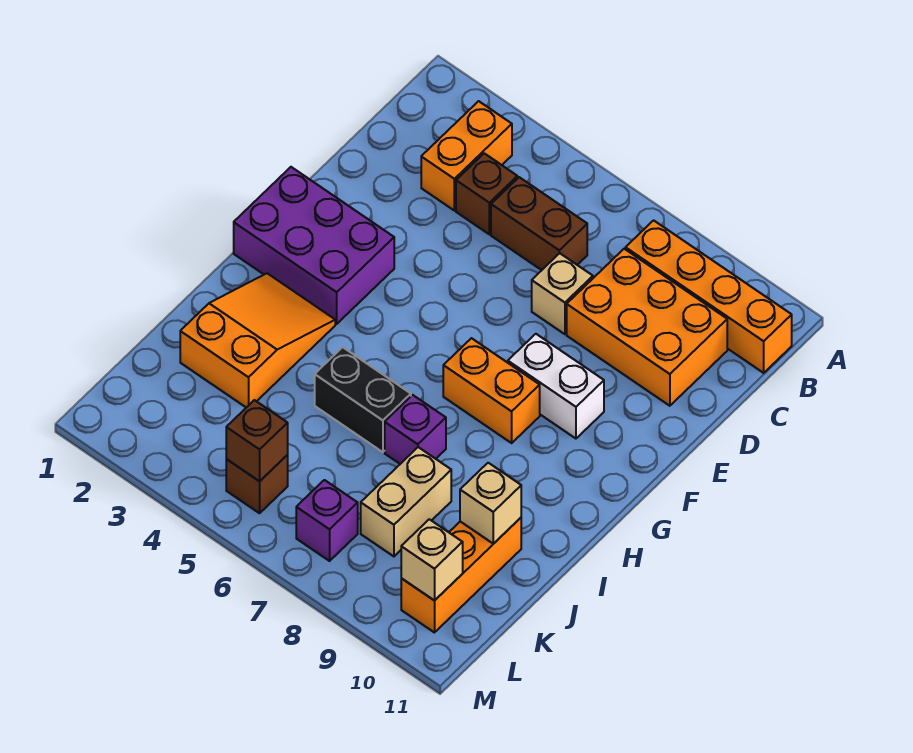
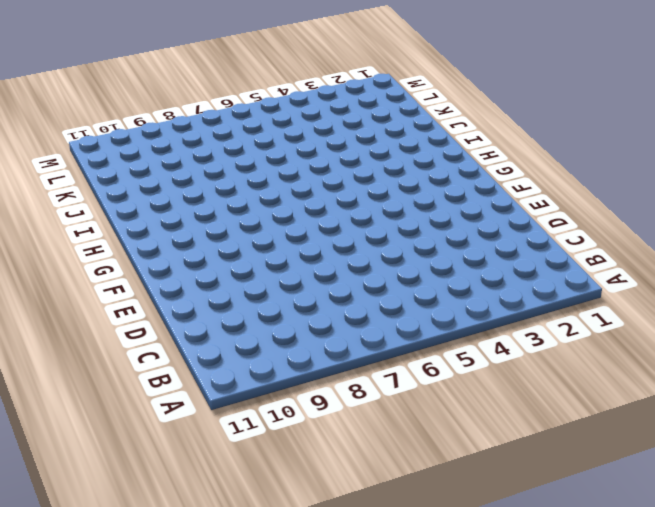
none -> orange 1x2 brick [421,101,512,211]
none -> orange 1x4 brick [625,220,792,373]
none -> brown 1x1 brick [456,153,517,234]

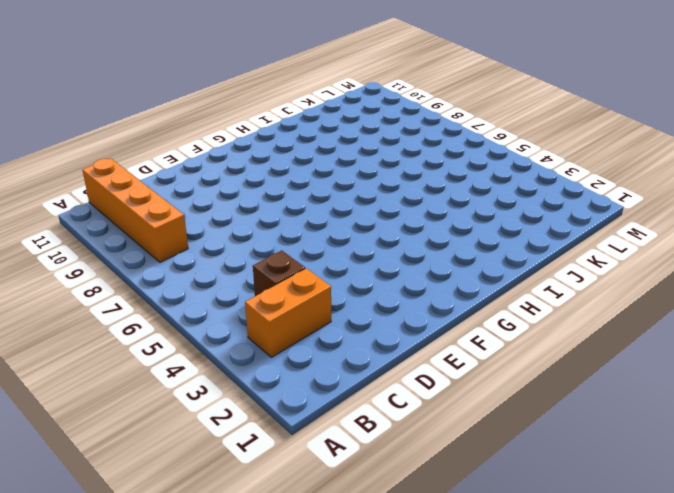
none -> brown 1x2 brick [491,177,587,270]
none -> orange 2x3 brick [567,249,727,406]
none -> tan 1x1 brick [532,253,593,334]

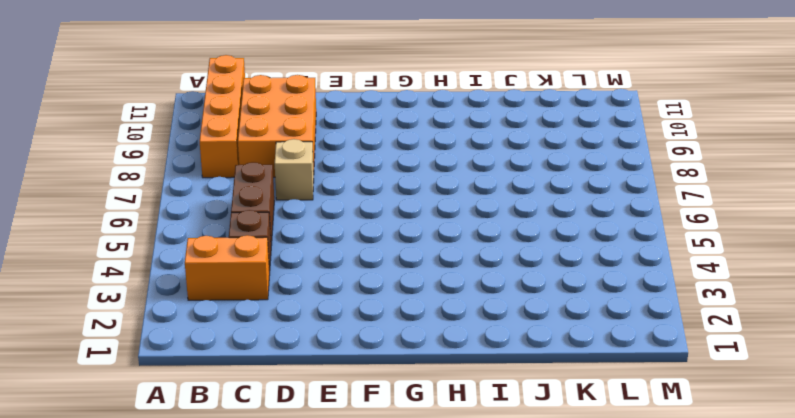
none -> purple 2x3 brick [234,167,394,324]
none -> white 1x2 brick [508,334,604,439]
none -> orange 1x2 brick [443,338,540,443]

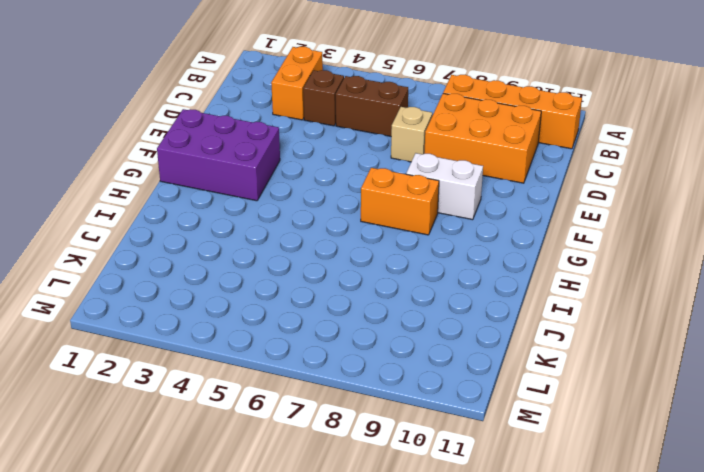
none -> orange 2x3 slope [180,273,335,407]
none -> black 1x2 brick [315,347,411,452]
none -> purple 1x1 brick [385,395,446,464]

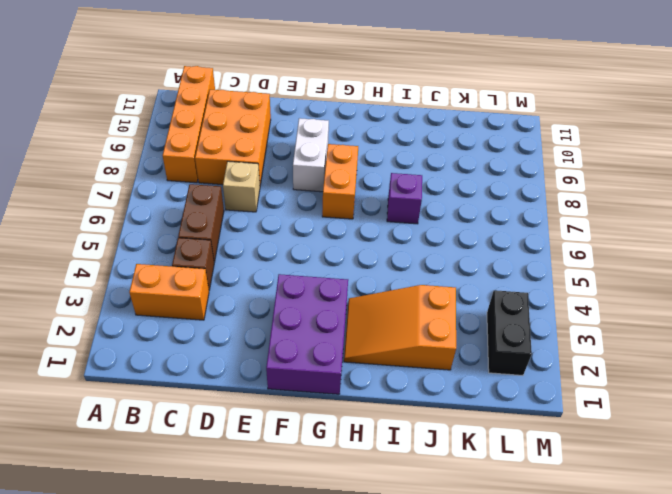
black 1x2 brick [487,290,532,376] -> black 1x2 brick moved to [315,347,411,452]
none -> tan 1x2 brick [361,447,451,556]
none -> orange 1x3 brick [401,518,521,633]
none -> brown 1x1 brick [226,455,288,513]

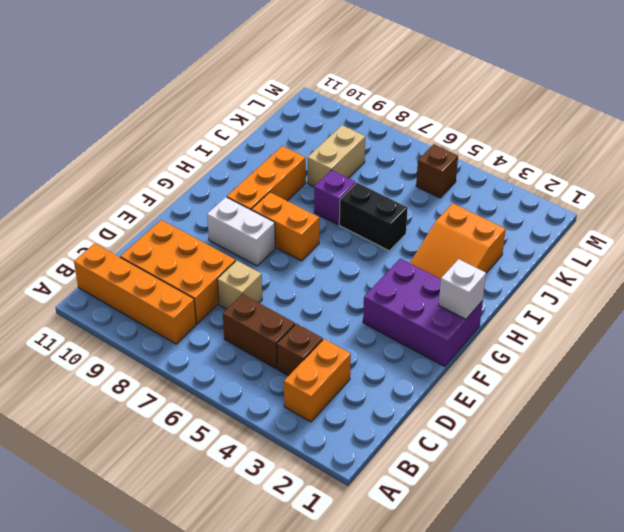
white 1x1 brick [439,259,486,319] -> none
orange 1x3 brick [227,146,306,210] -> orange 1x3 brick moved to [401,518,521,633]
none -> purple 1x1 brick [296,480,358,561]
none -> tan 1x1 brick [460,463,521,544]
none -> brown 1x1 brick [226,400,288,481]

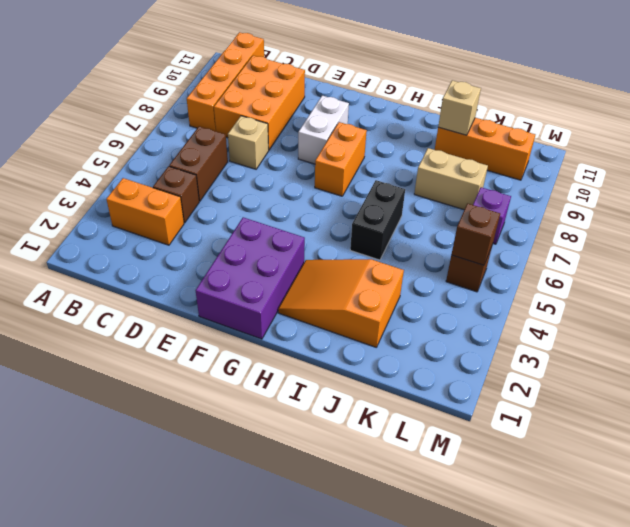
none -> purple 1x1 brick [385,395,446,464]
none -> tan 1x1 brick [401,519,463,601]

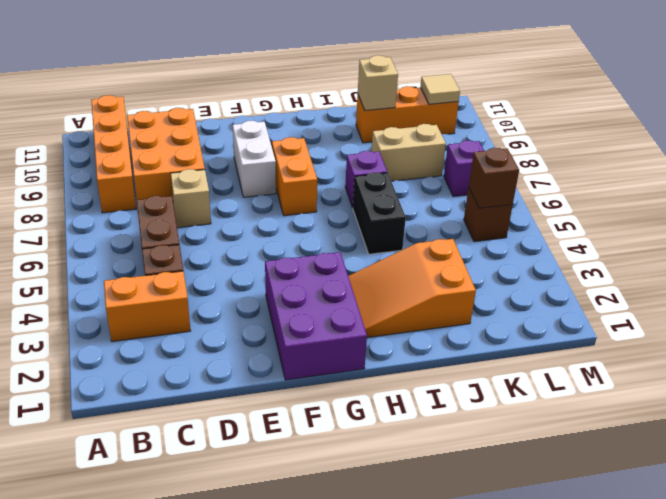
tan 1x1 tile [420,74,460,104] -> tan 1x1 brick [401,519,463,601]

